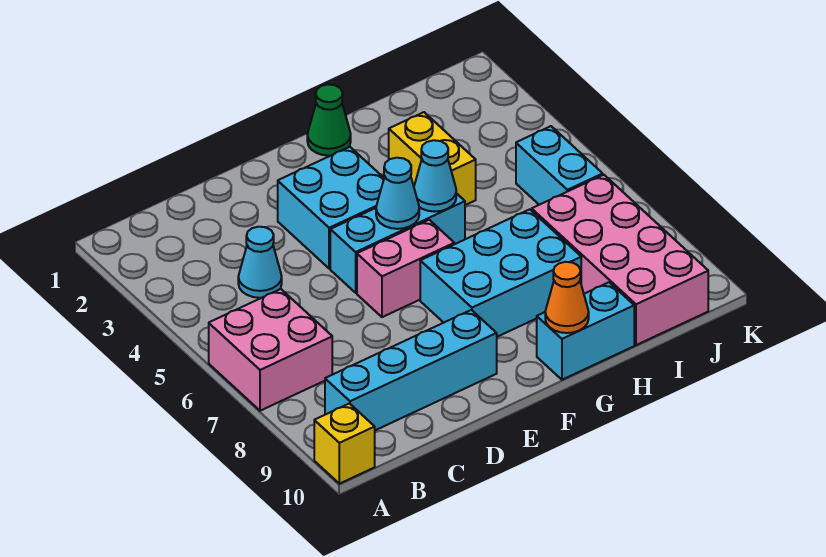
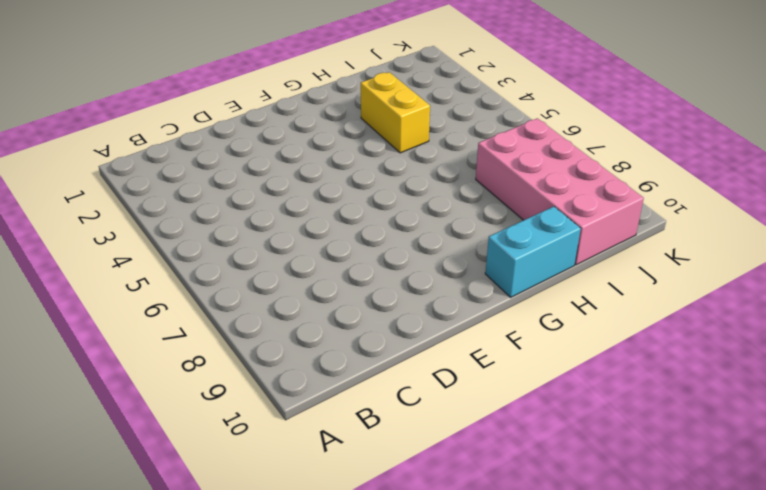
none -> pink 2x2 brick [209,289,332,411]
none -> yellow 1x1 brick [314,404,375,484]
none -> cyan 1x4 brick [325,310,497,430]

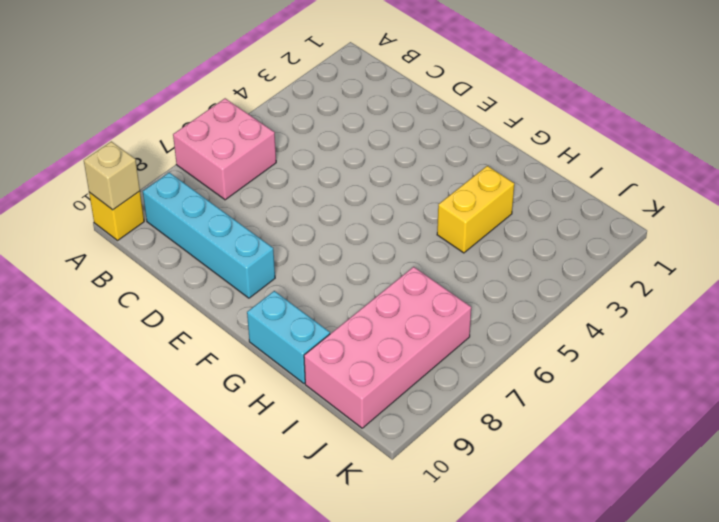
tan 1x1 brick [84,141,140,210] -> none
none -> cyan 1x1 cone [238,227,282,298]
none -> cyan 2x2 brick [278,147,384,269]
none -> cyan 1x3 brick [330,193,465,293]

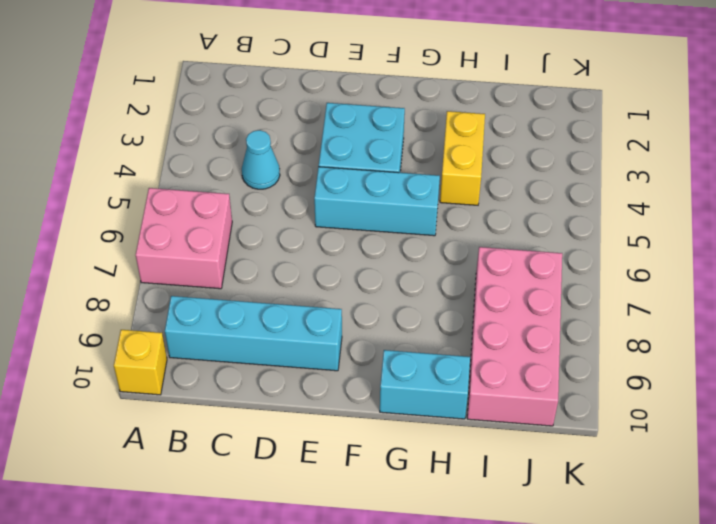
none -> pink 1x2 brick [357,220,454,317]
none -> cyan 2x3 brick [420,209,581,337]
none -> green 1x1 cone [307,84,351,156]

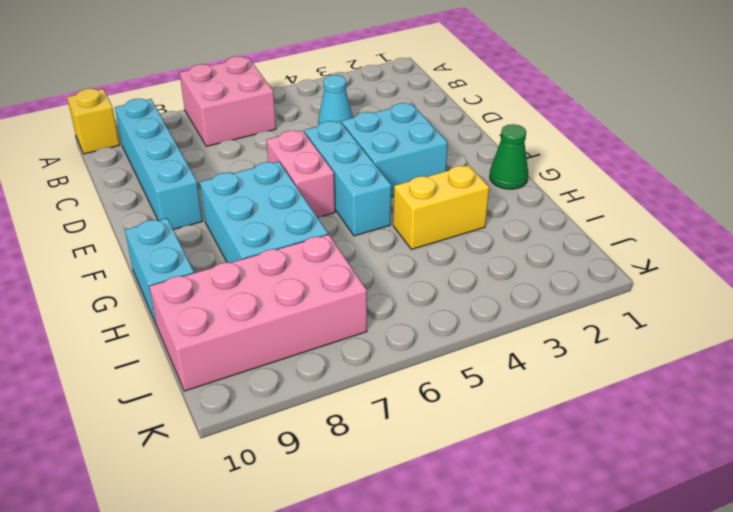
none -> cyan 1x2 brick [516,126,603,205]
none -> cyan 1x1 cone [376,158,419,229]
none -> cyan 1x1 cone [414,140,456,212]

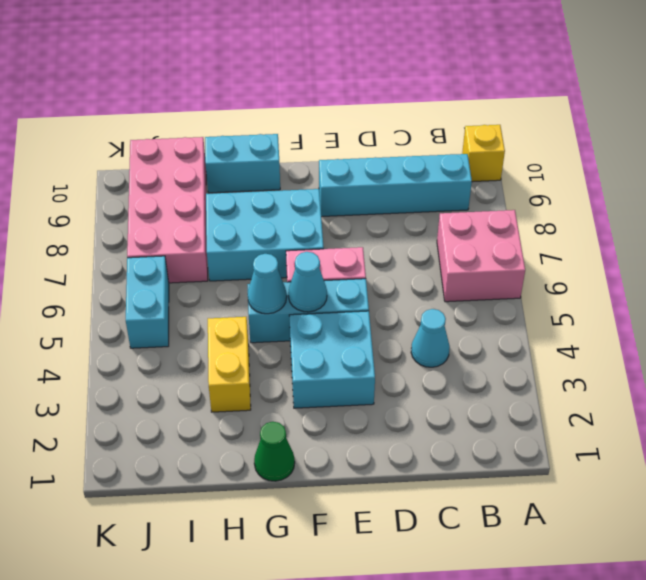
none -> orange 1x1 cone [545,262,589,333]

